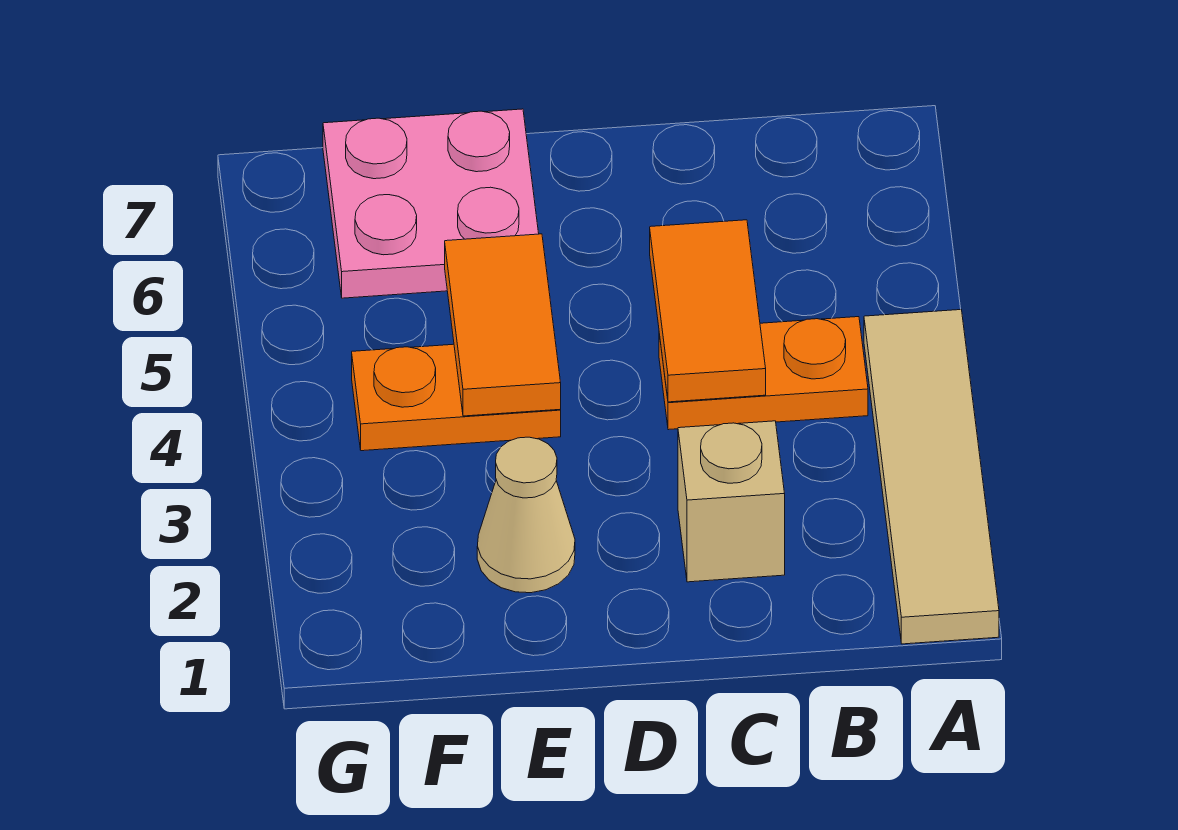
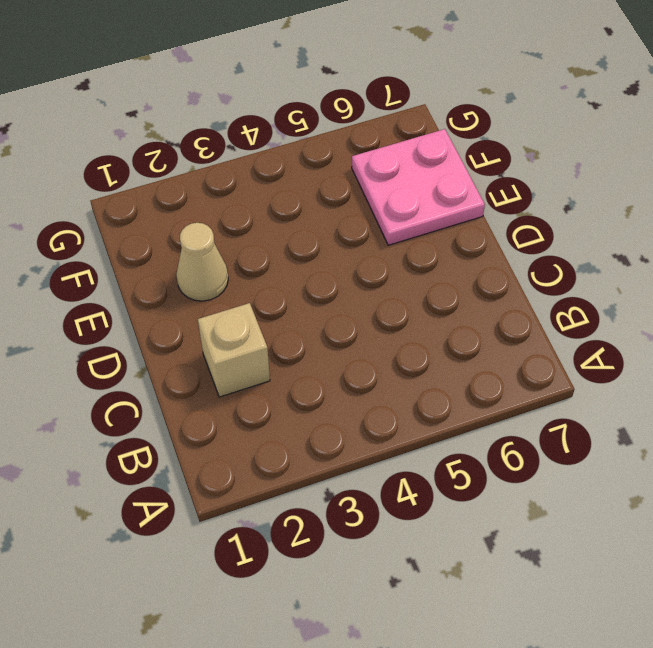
none -> tan 1x4 tile [864,310,999,644]
none -> orange 1x2 plate [659,317,868,430]

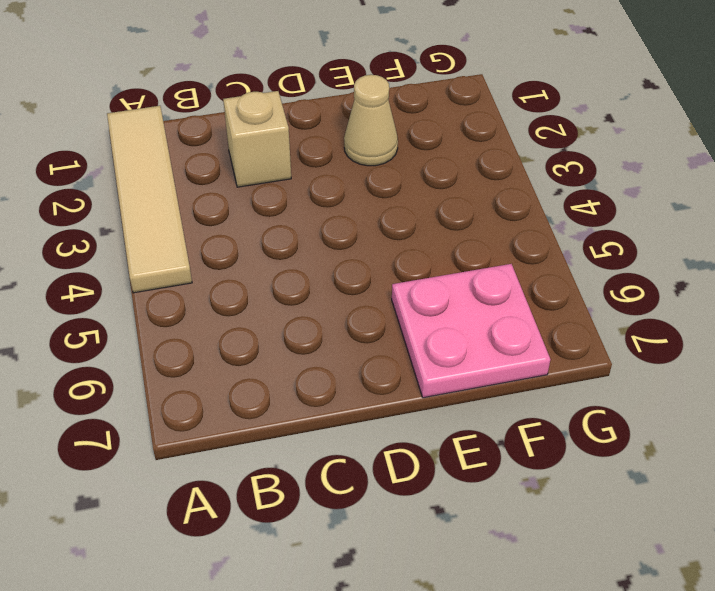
none -> orange 1x2 plate [659,317,868,430]
none -> orange 1x2 plate [352,344,561,451]

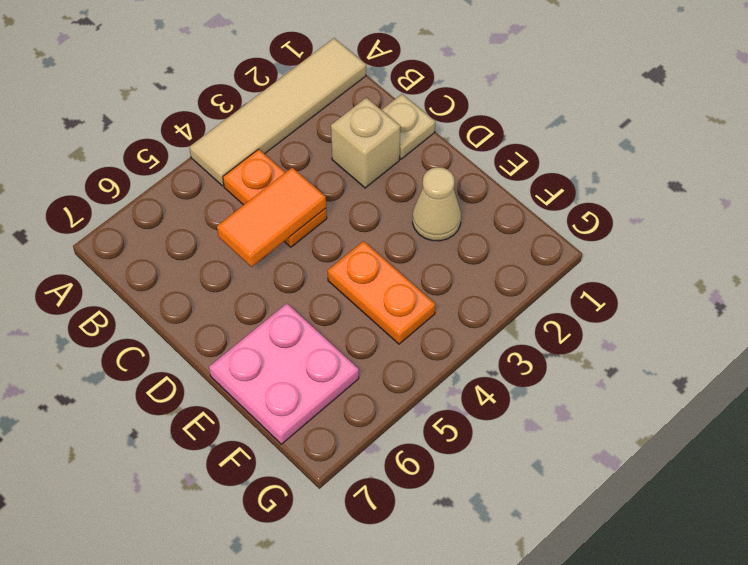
tan 1x1 plate [382,94,435,159] -> none
none -> orange 1x2 tile [445,234,561,416]

